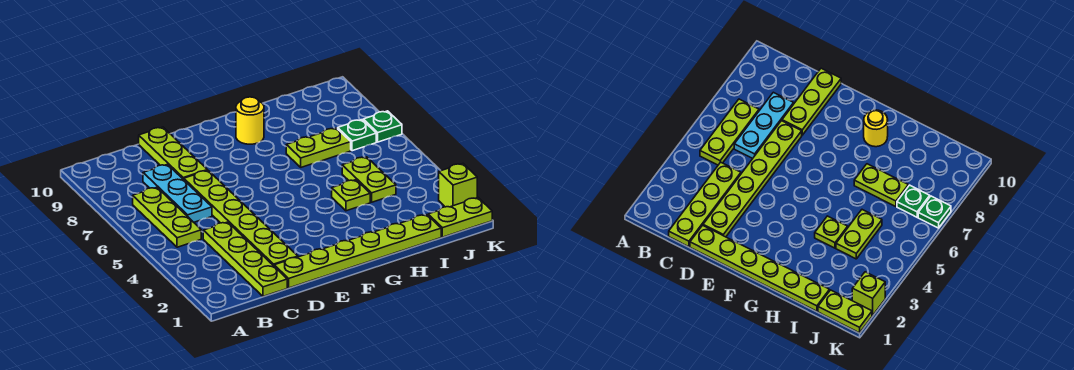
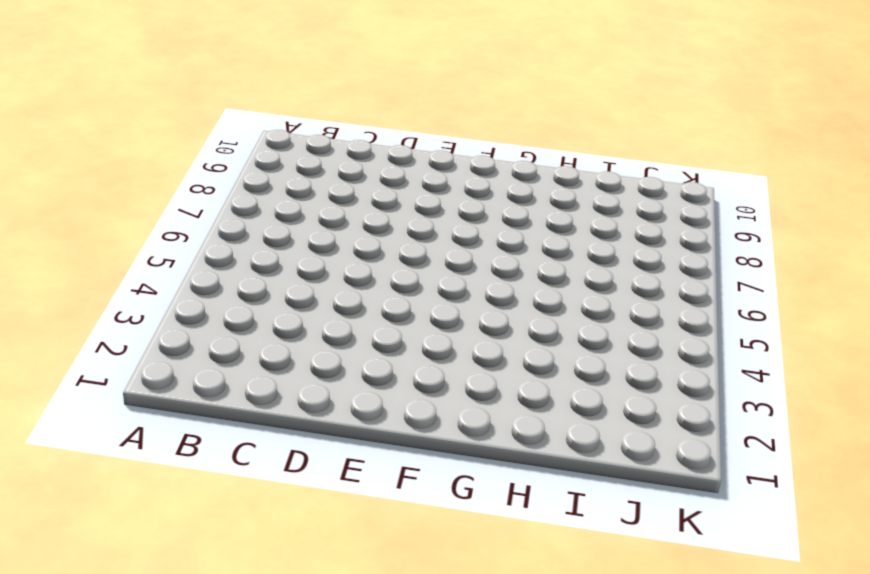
none -> lime 1x3 plate [133,187,201,247]
none -> lime 1x4 plate [203,222,287,296]
none -> cyan 1x3 plate [143,164,212,222]

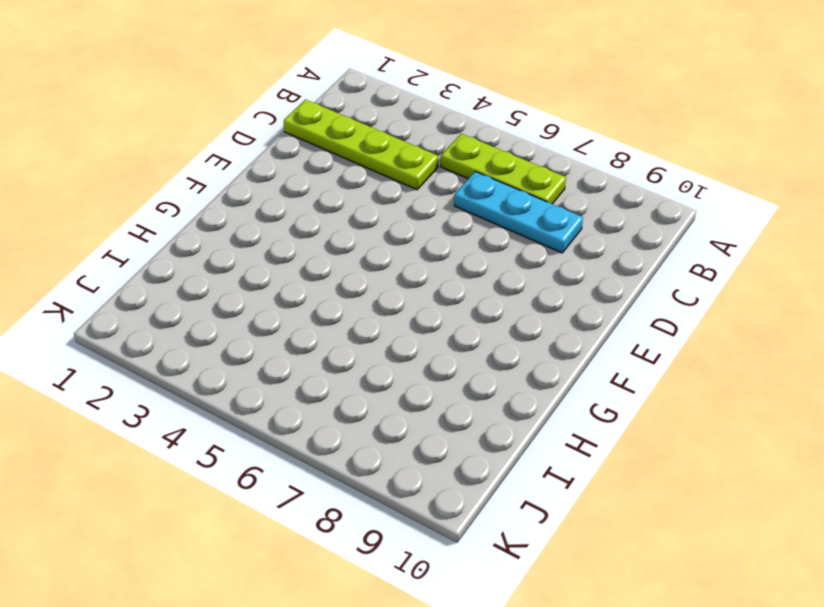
none -> lime 1x6 plate [274,215,441,288]
none -> lime 1x6 plate [184,171,298,266]
none -> lime 1x3 plate [139,127,208,180]

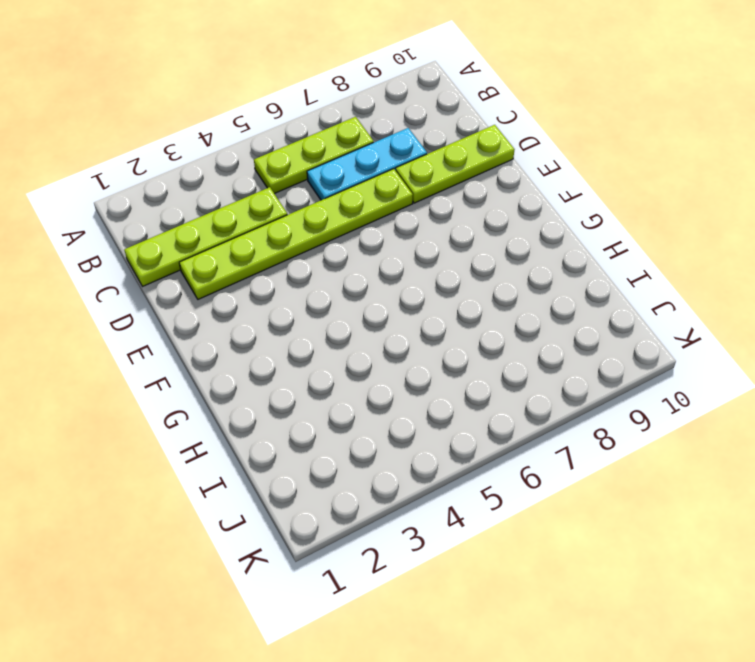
none -> lime 1x6 plate [274,215,441,288]
none -> yellow 1x1 round brick [236,97,264,144]
none -> lime 1x1 plate [332,180,370,211]

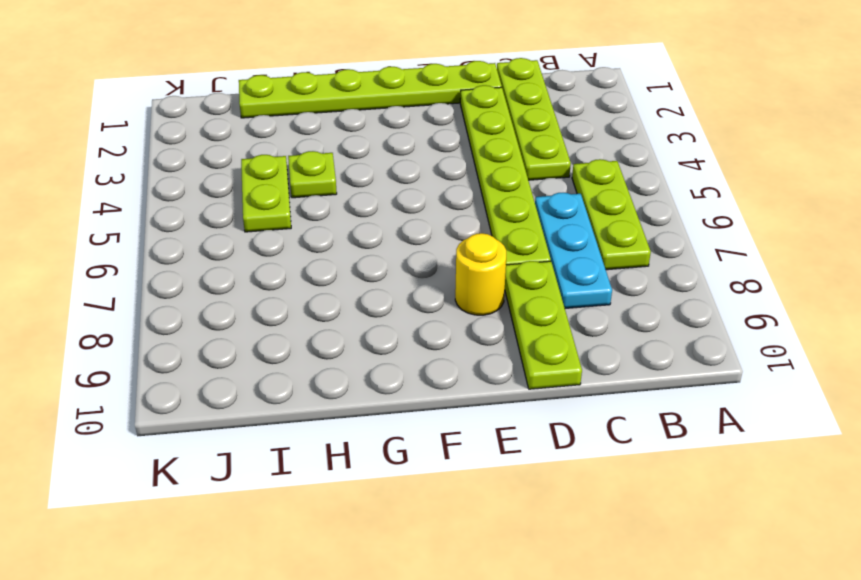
yellow 1x1 round brick [455,233,506,315] -> yellow 1x1 round brick moved to [236,97,264,144]
none -> lime 1x2 plate [286,128,351,167]
none -> lime 1x2 plate [428,198,492,237]
none -> green 1x1 plate [338,120,376,151]

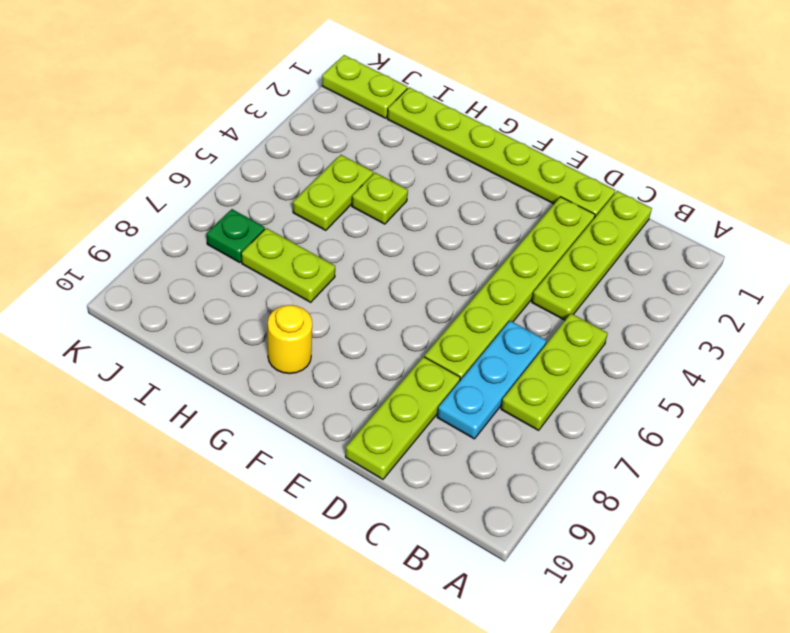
none -> lime 1x1 brick [439,164,477,207]
none -> green 1x1 plate [363,111,402,142]

